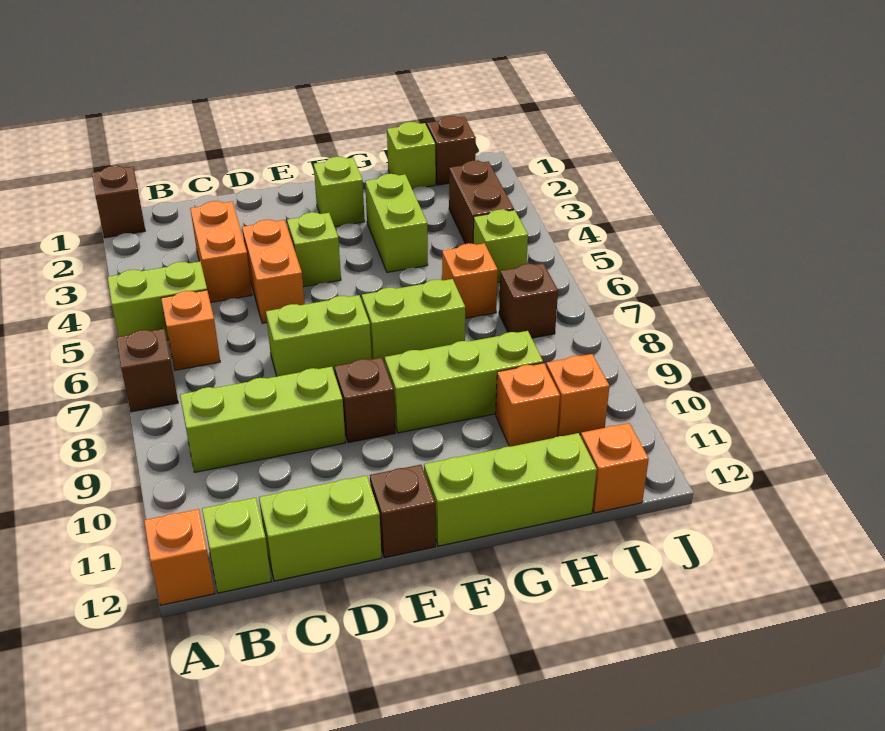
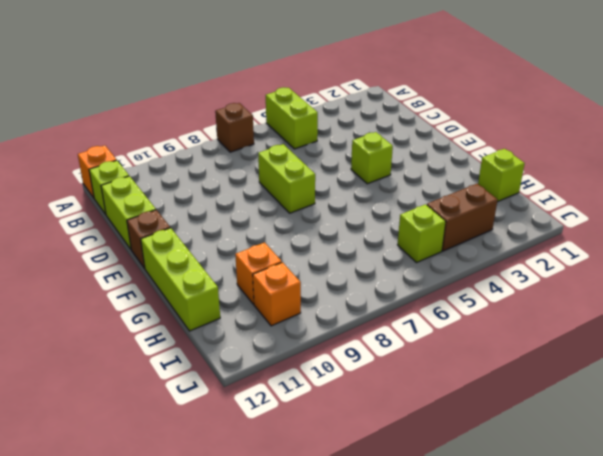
none -> brown 1x1 brick [92,166,145,238]
none -> orange 1x1 brick [161,290,220,370]
none -> lime 1x3 brick [180,367,346,472]

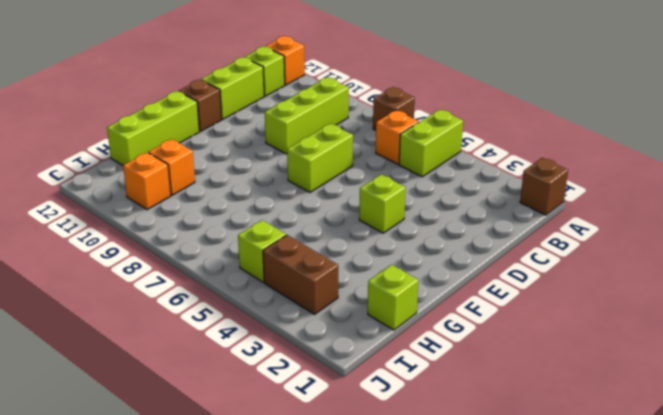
none -> orange 1x2 brick [190,201,252,303]
none -> orange 1x2 brick [242,220,305,323]
none -> brown 1x1 brick [335,357,395,443]

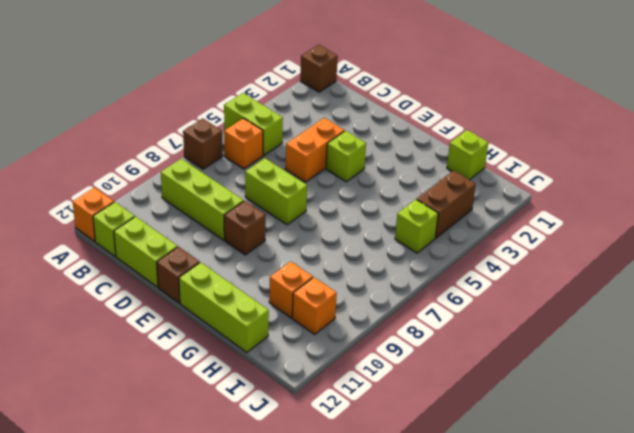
none -> orange 1x2 brick [190,201,252,303]
none -> lime 1x1 brick [314,157,365,227]
none -> lime 1x2 brick [362,279,465,363]

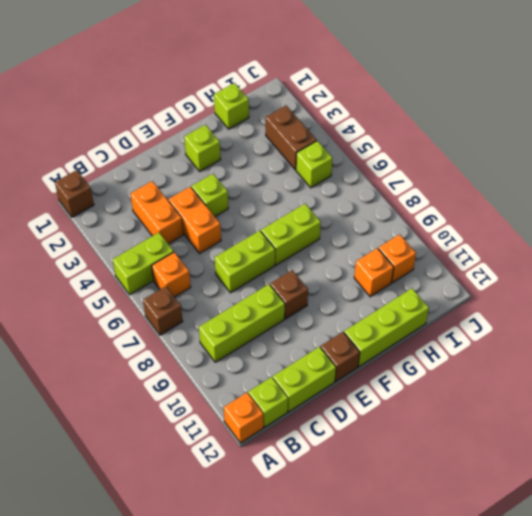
none -> lime 1x3 brick [385,331,543,433]
none -> lime 1x2 brick [365,174,428,272]
none -> orange 1x1 brick [442,243,498,318]

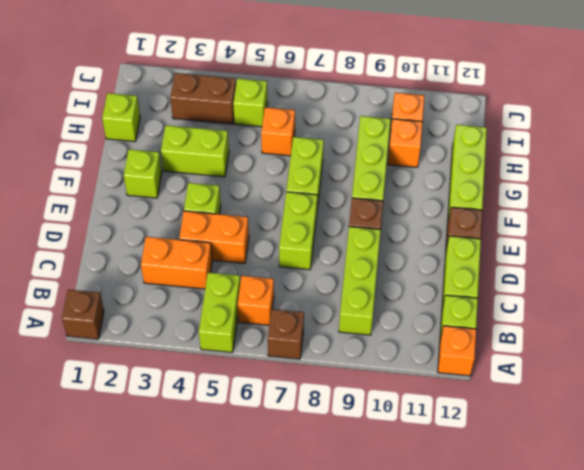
none -> brown 1x1 brick [427,116,476,185]
none -> brown 1x1 brick [499,263,558,338]
none -> orange 1x1 brick [581,423,649,513]

